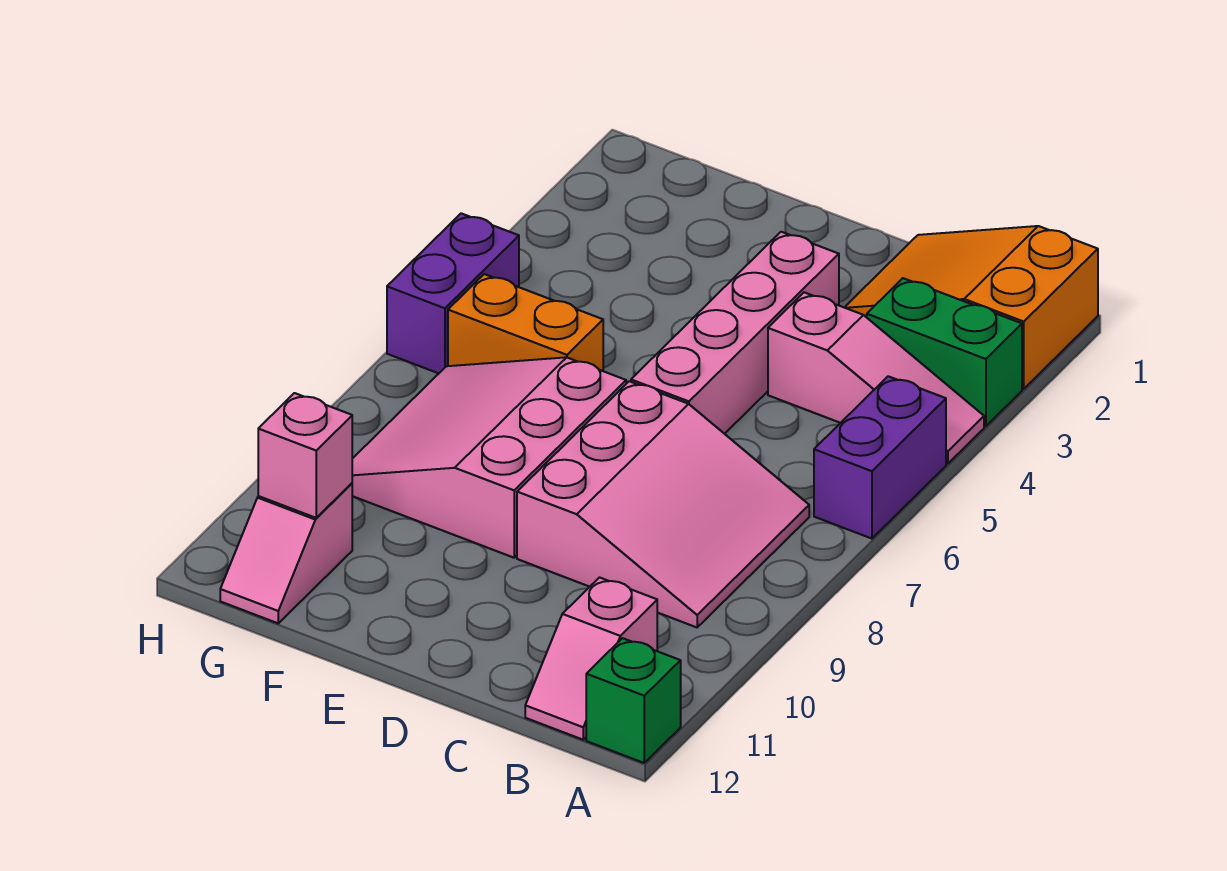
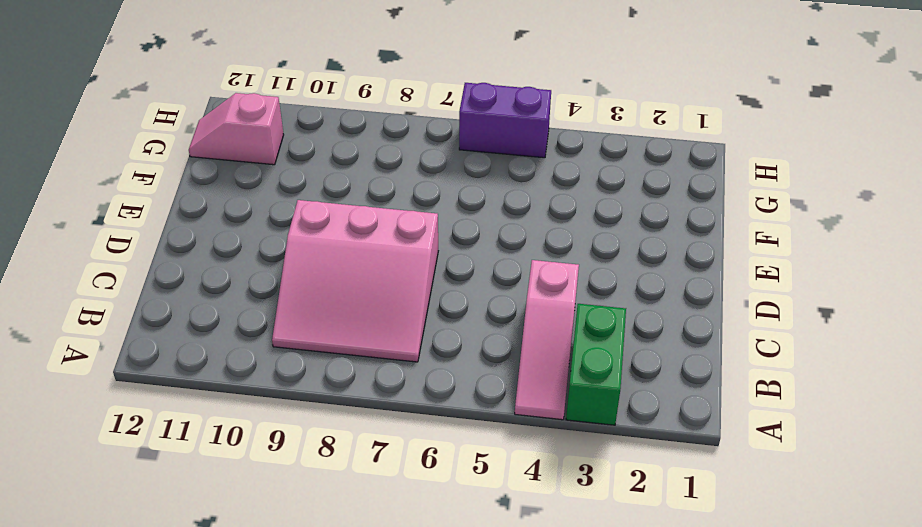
none -> orange 2x3 slope [844,226,1098,389]
none -> purple 1x2 brick [814,376,946,539]
none -> green 1x1 brick [586,638,681,763]

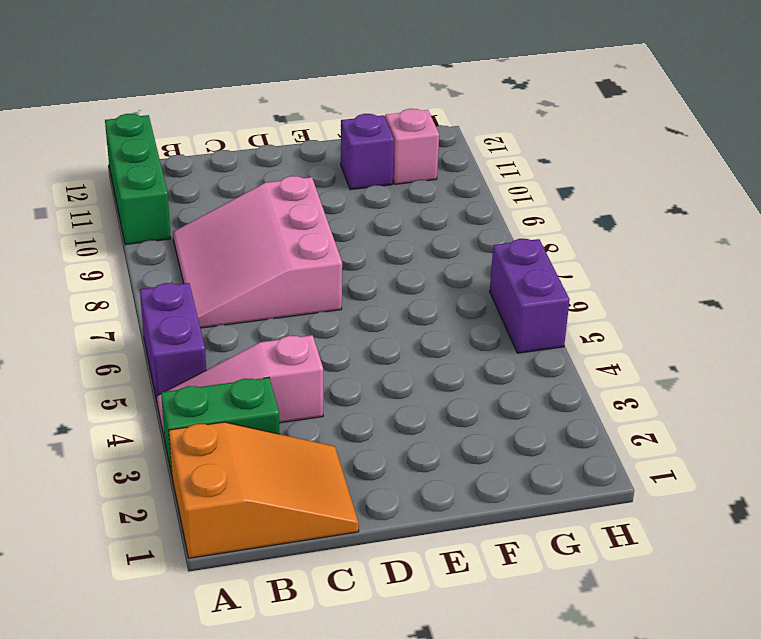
green 1x3 brick [105,114,171,245] -> green 1x1 brick [586,638,681,763]
purple 1x1 brick [341,114,394,190] -> none
none -> pink 1x2 slope [525,578,657,740]
none -> pink 1x4 brick [631,232,839,434]
none -> pink 3x3 slope [352,357,626,558]

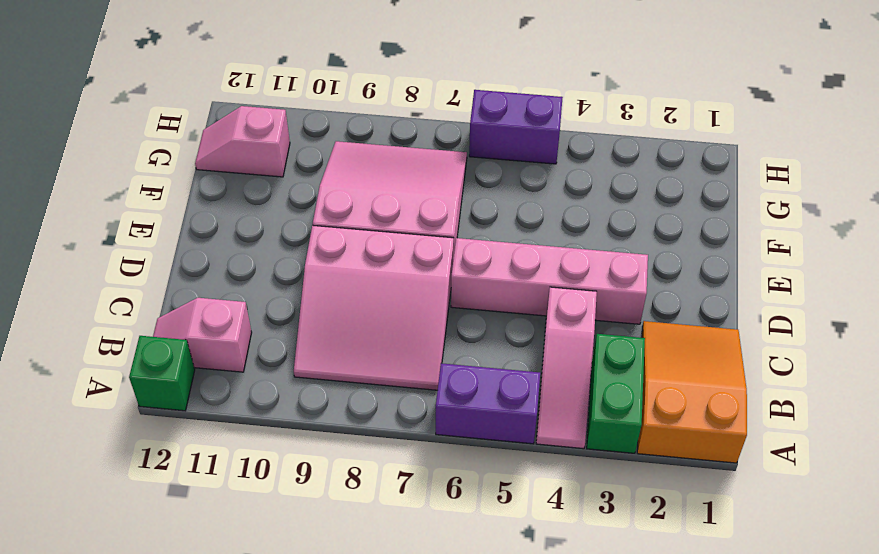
none -> orange 1x2 brick [448,274,603,371]
none -> pink 1x1 brick [258,393,352,518]

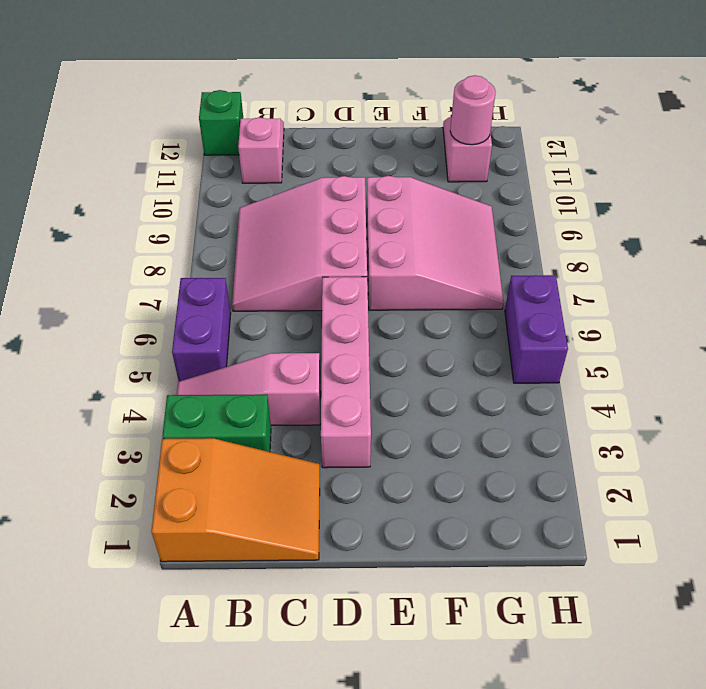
pink 1x1 round brick [450,75,496,145] -> pink 1x1 brick [258,393,352,518]
none -> orange 1x2 brick [448,274,603,371]

